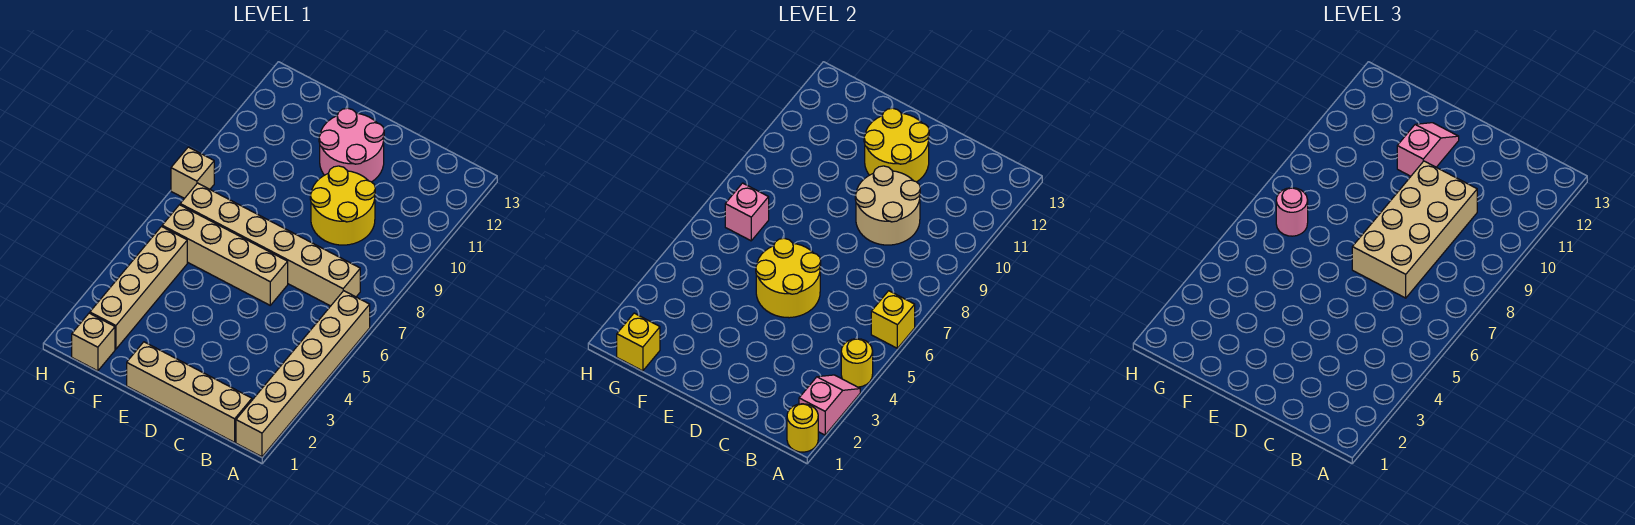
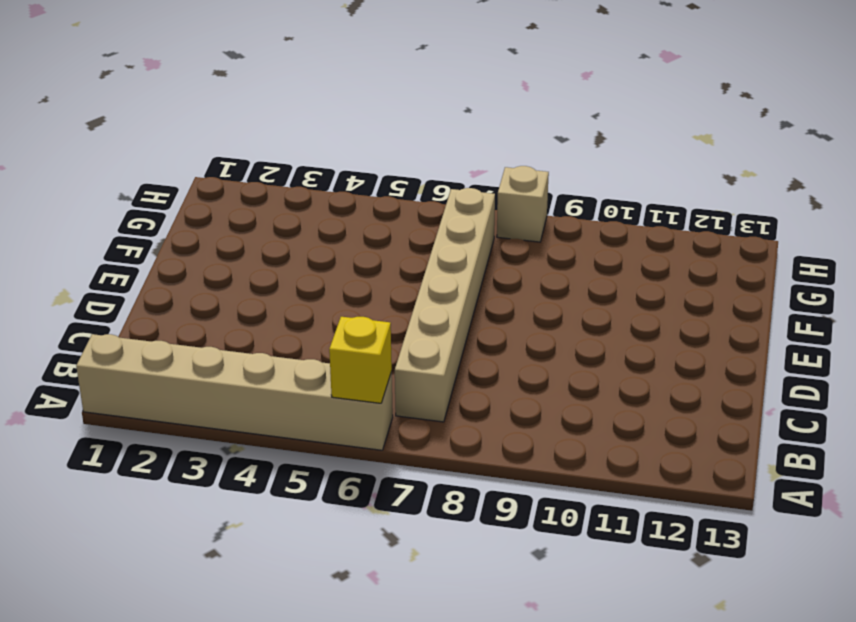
none -> tan 1x4 brick [127,342,252,442]
none -> yellow 2x2 round brick [310,166,375,245]
none -> tan 1x4 brick [162,205,288,305]

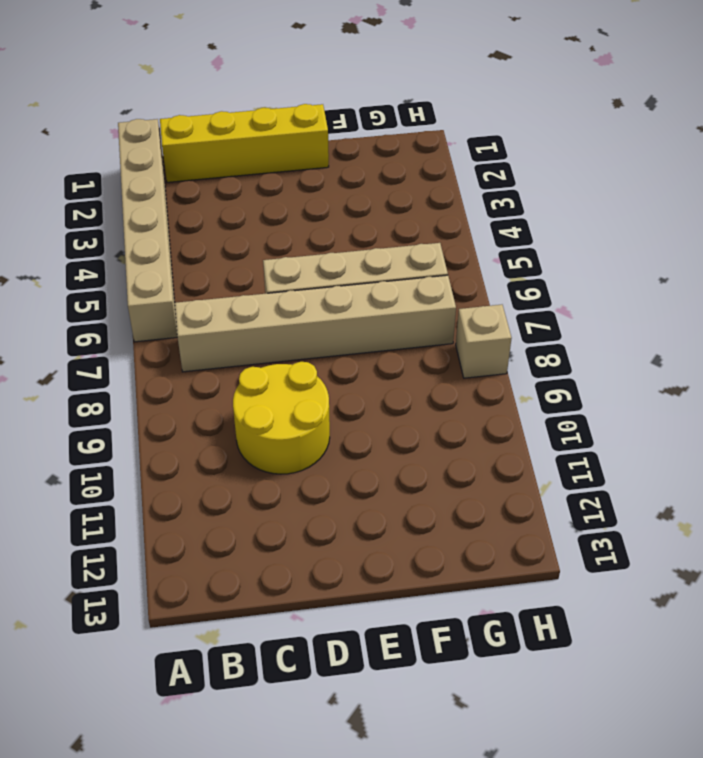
yellow 1x4 brick [160,104,329,182] -> tan 1x4 brick [127,342,252,442]
none -> pink 2x2 round brick [319,108,384,182]
none -> tan 1x1 brick [72,313,115,371]
none -> tan 1x4 brick [90,227,187,349]

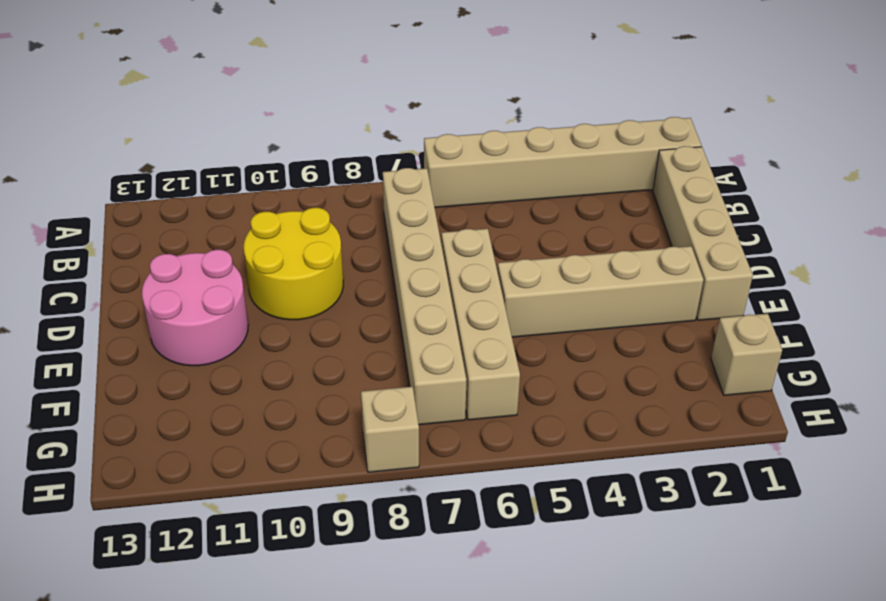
tan 1x4 brick [497,246,703,337] -> tan 1x4 brick moved to [90,227,187,349]
none -> yellow 1x1 round brick [787,404,818,452]
none -> pink 1x2 slope [799,375,860,435]
none -> yellow 1x1 round brick [841,339,873,387]

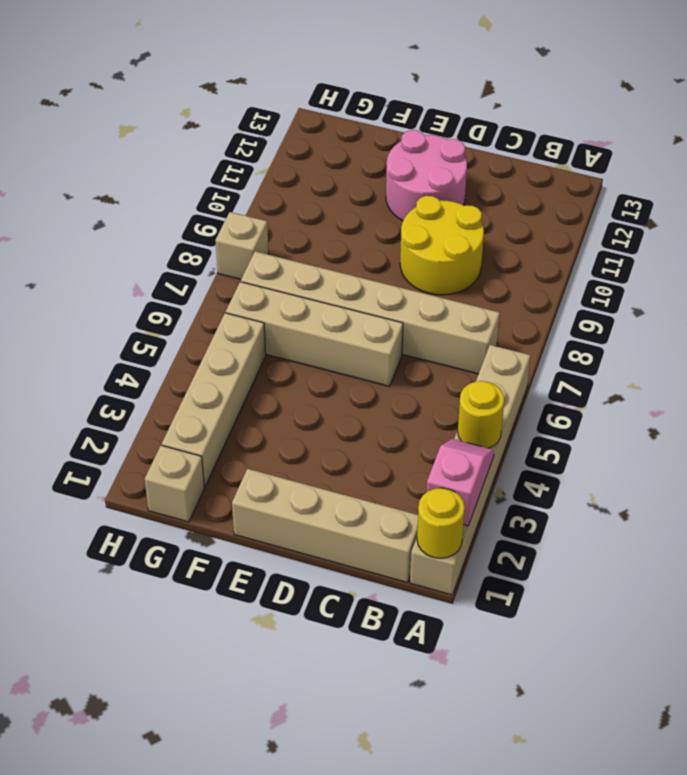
none -> yellow 1x1 brick [871,291,915,348]
none -> tan 2x2 round brick [855,166,920,245]
none -> yellow 2x2 round brick [756,238,821,318]

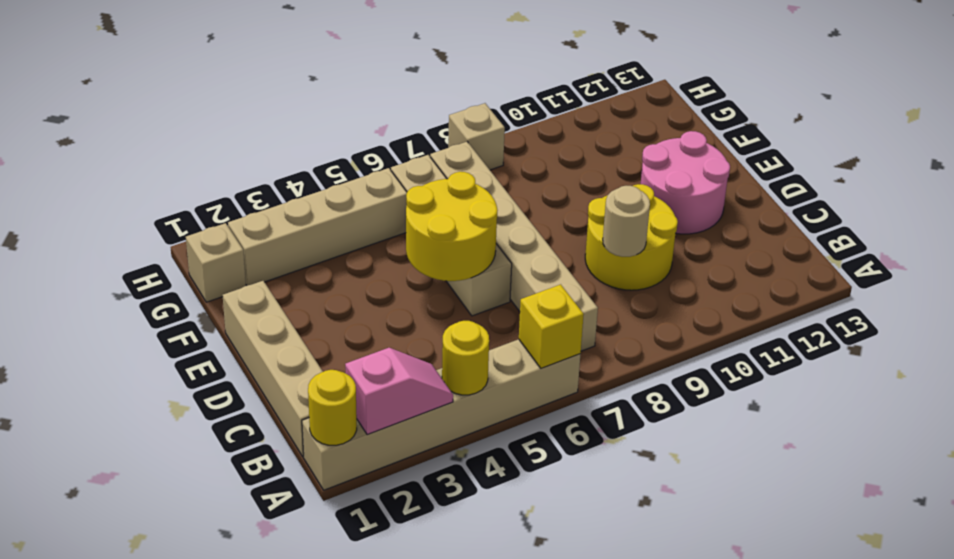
tan 1x1 round brick [603,186,650,257] -> tan 2x2 round brick [855,166,920,245]
none -> yellow 2x2 round brick [864,108,929,182]
none -> yellow 1x1 brick [617,313,660,371]
none -> pink 1x1 brick [725,183,769,241]

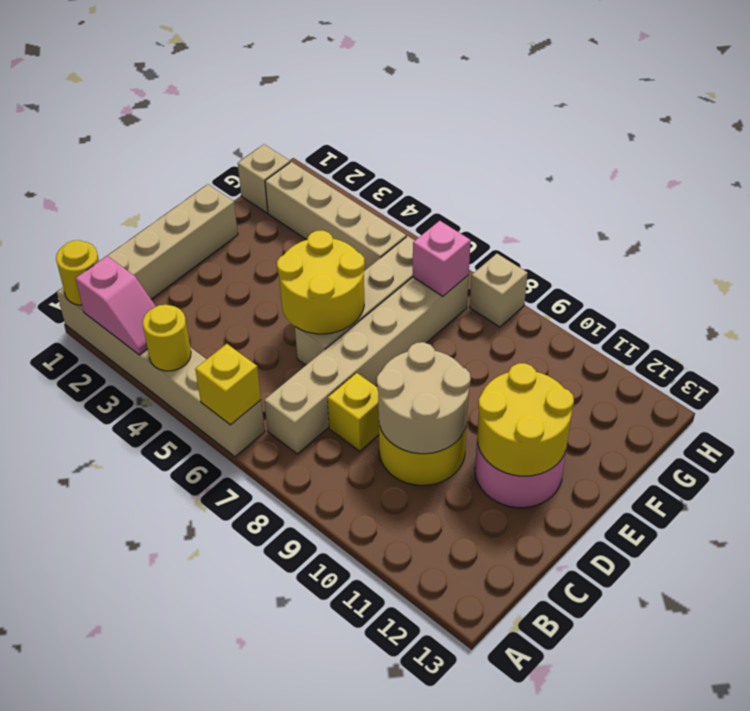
yellow 1x1 brick [328,373,379,451] -> yellow 1x1 brick moved to [617,313,660,371]
none -> tan 2x4 brick [1352,161,1477,298]
none -> pink 1x2 slope [1397,123,1459,176]
none -> pink 1x1 round brick [1276,188,1308,236]

